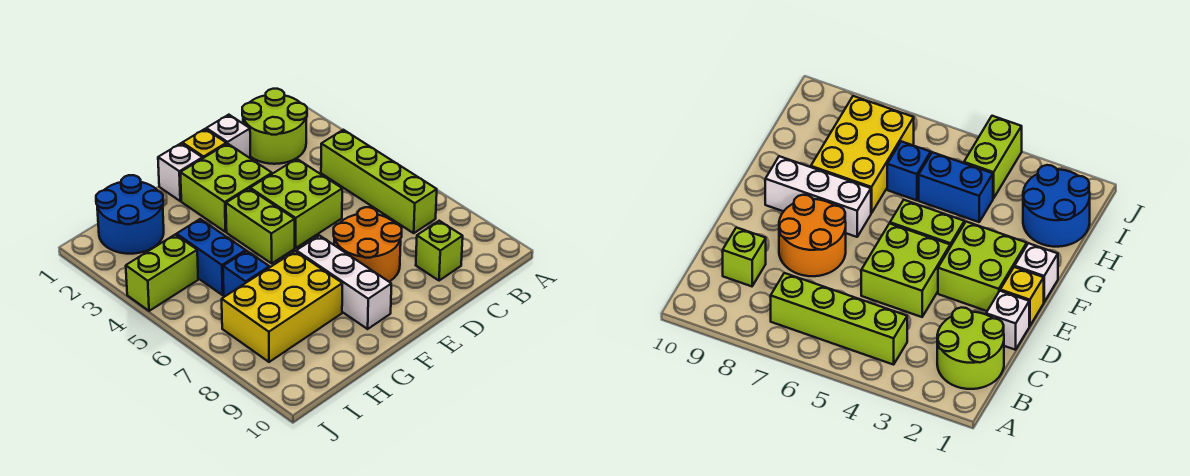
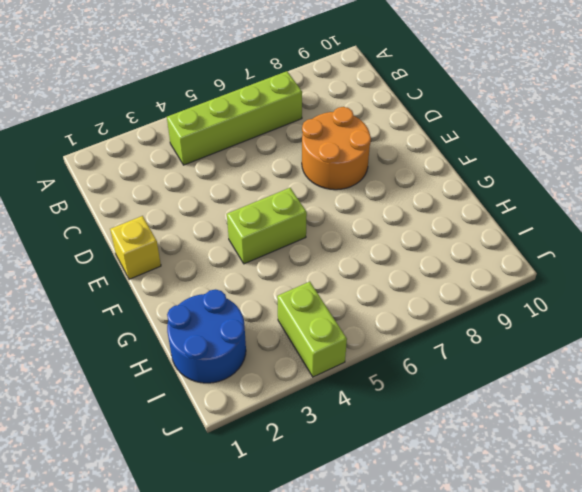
none -> lime 2x2 round brick [242,89,307,164]
none -> lime 1x1 brick [416,221,463,281]
none -> white 1x1 brick [206,115,251,158]

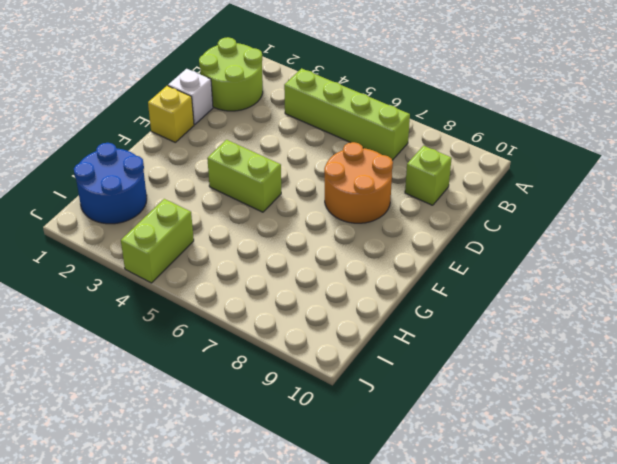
none -> lime 2x2 brick [250,159,342,248]
none -> lime 2x2 brick [180,143,272,232]
none -> white 1x1 brick [158,143,202,201]

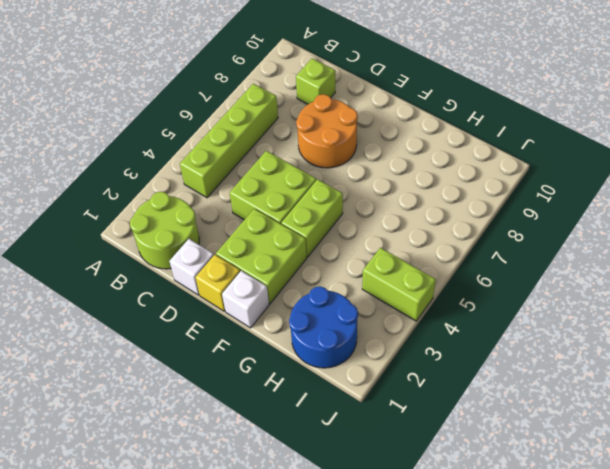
none -> white 1x3 brick [296,236,391,329]
none -> yellow 2x3 brick [222,251,342,362]
none -> blue 1x2 brick [176,219,246,295]

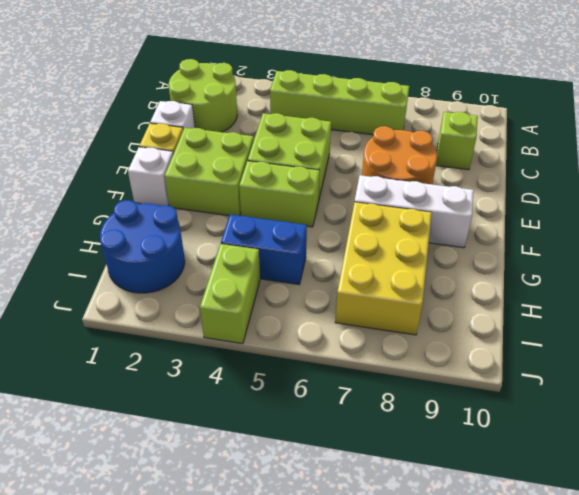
none -> blue 1x1 brick [223,251,269,297]

